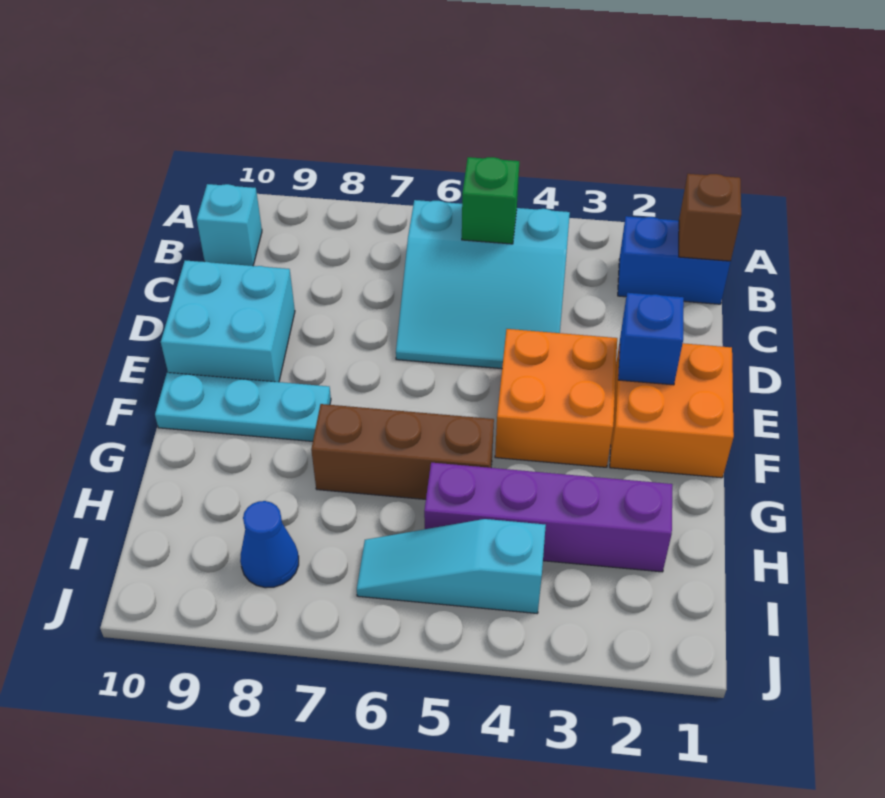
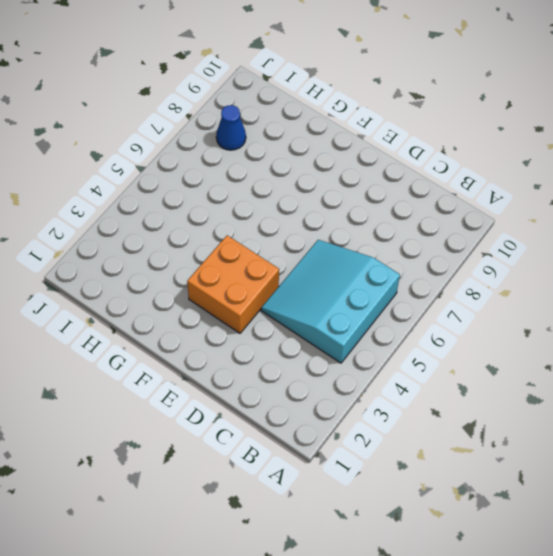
none -> blue 1x2 brick [618,216,731,304]
none -> cyan 1x1 brick [197,184,262,266]
none -> cyan 2x2 brick [161,260,295,382]

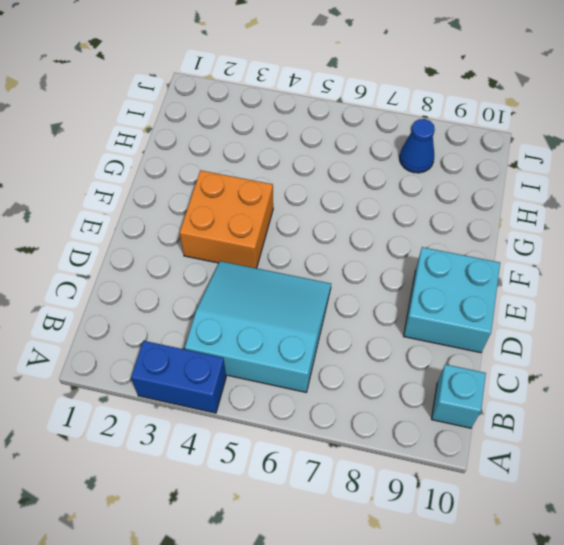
blue 1x2 brick [131,341,226,413] -> blue 1x2 brick moved to [618,216,731,304]
none -> orange 2x2 brick [610,342,734,478]
none -> cyan 1x3 plate [155,373,331,441]
none -> brown 1x3 brick [311,404,494,499]

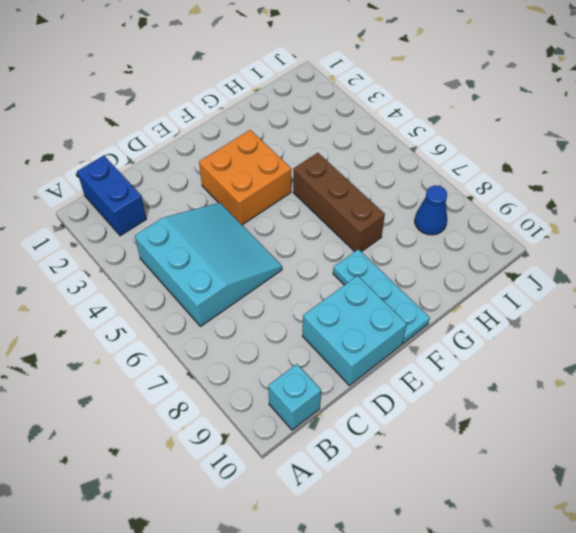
none -> orange 2x2 brick [610,342,734,478]
none -> purple 1x4 brick [424,463,673,572]
none -> cyan 1x3 slope [357,519,546,613]

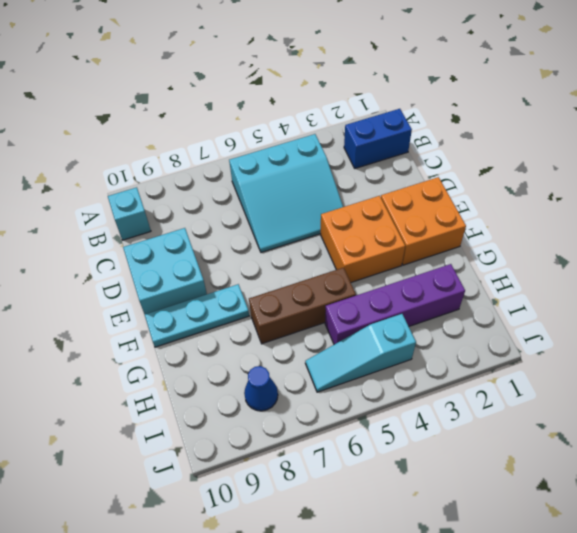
none -> brown 1x1 brick [679,174,741,261]
none -> green 1x1 brick [462,157,519,244]
none -> blue 1x1 brick [618,293,684,385]

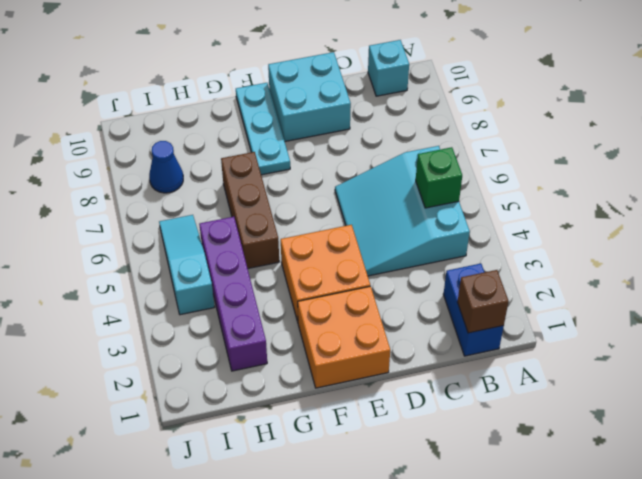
none -> blue 1x1 brick [618,293,684,385]

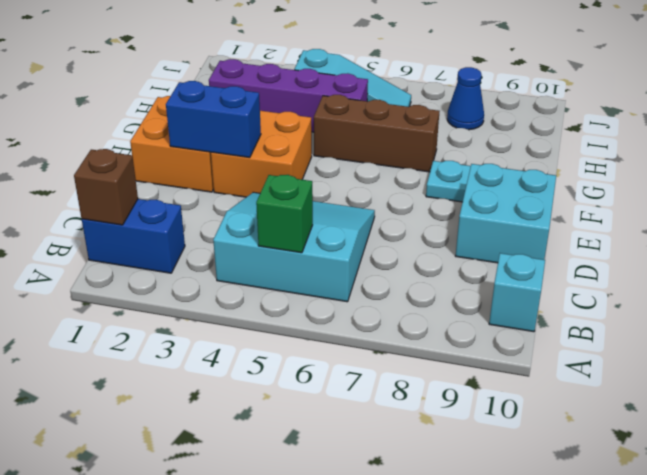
blue 1x2 brick [166,81,261,158] -> blue 1x1 brick [618,293,684,385]

